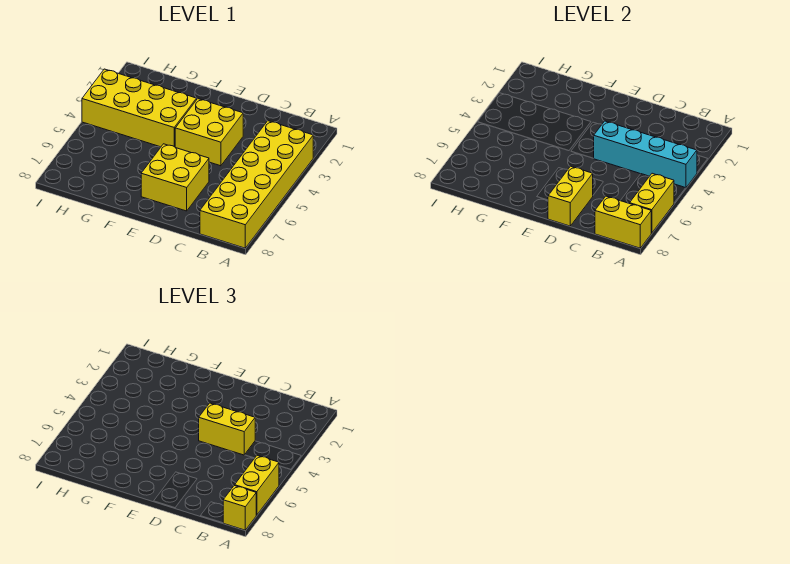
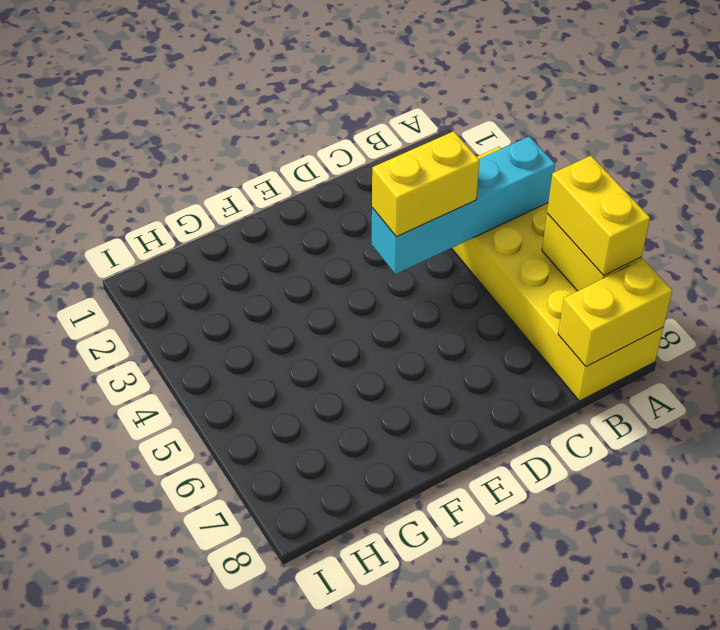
none -> yellow 2x2 brick [175,99,243,166]
none -> yellow 2x2 brick [141,144,209,211]

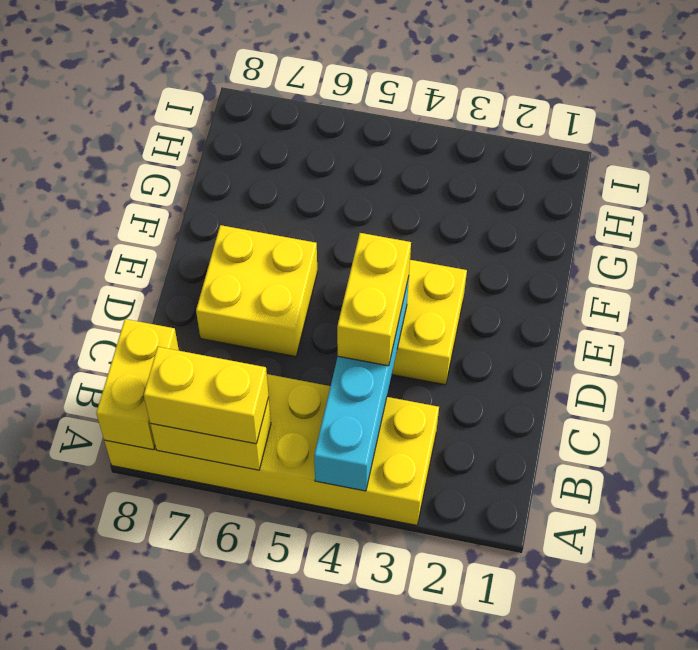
none -> yellow 2x4 brick [82,69,197,147]
none -> yellow 1x2 brick [548,166,593,226]

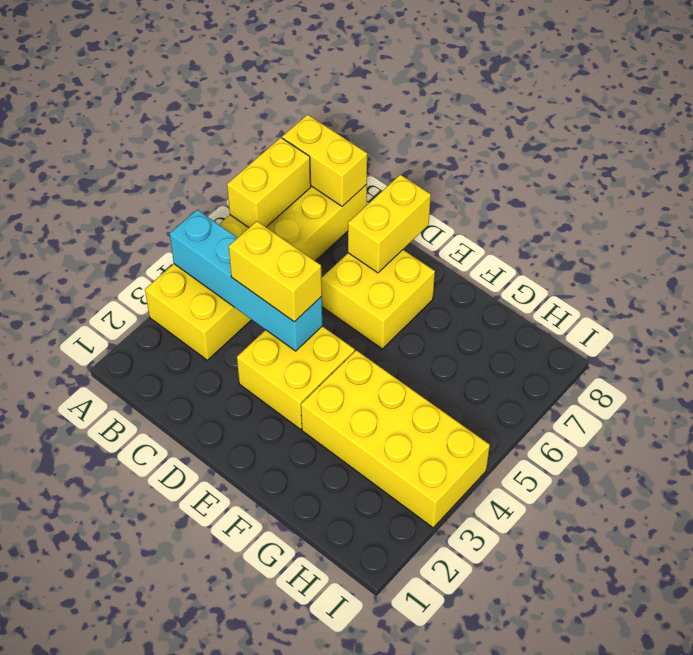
none -> yellow 1x2 brick [235,455,279,515]
none -> yellow 1x1 brick [223,485,256,530]

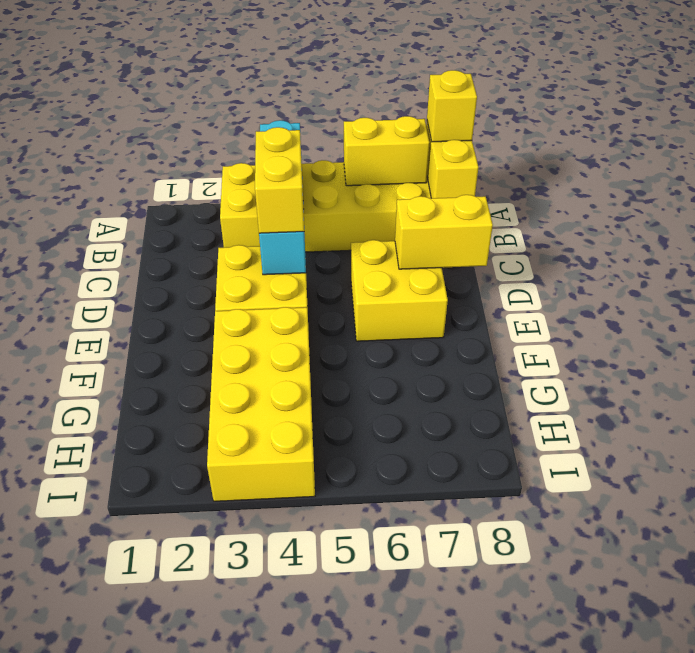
none -> yellow 1x2 brick [235,455,279,515]

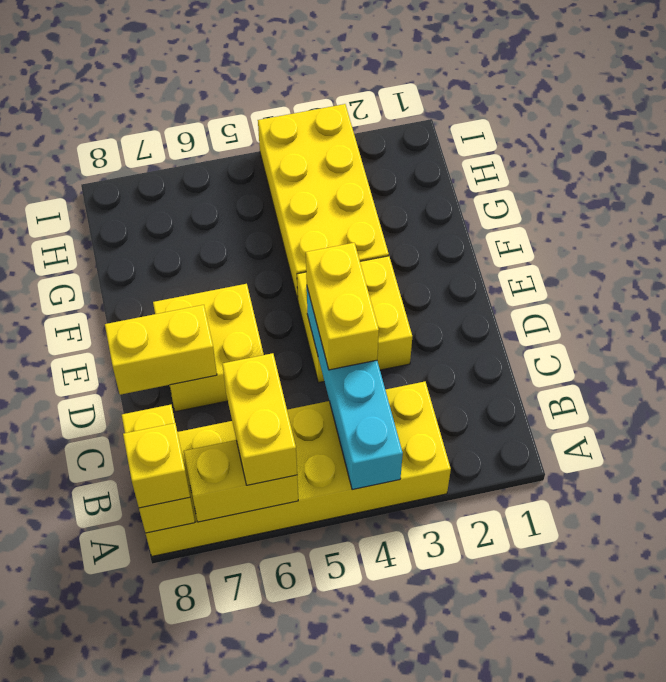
yellow 1x2 brick [223,353,297,485] -> yellow 1x2 brick turned to [235,455,279,515]

